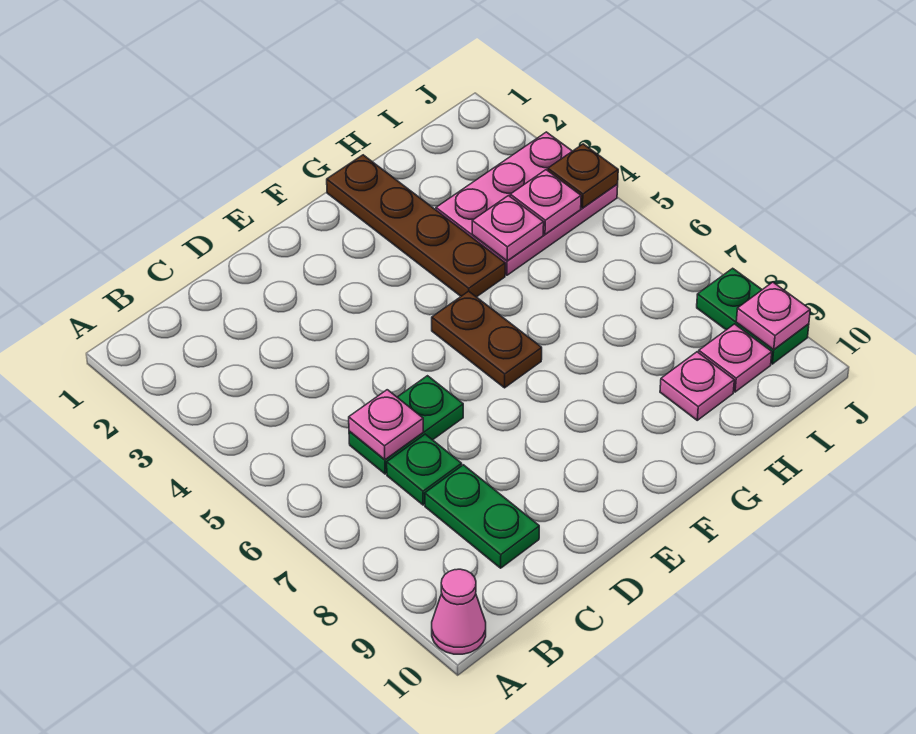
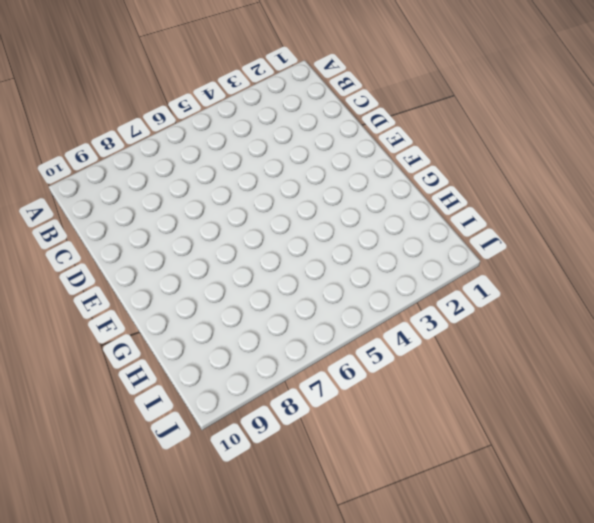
none -> pink 1x1 cone [432,569,486,654]
none -> green 1x2 plate [349,376,463,474]
none -> green 1x1 plate [387,434,462,505]

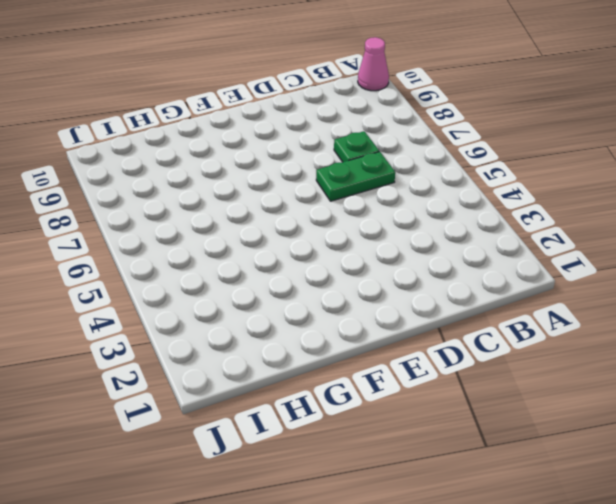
none -> green 1x2 plate [425,465,539,568]
none -> brown 1x2 plate [432,291,542,388]
none -> brown 1x4 plate [327,155,505,297]

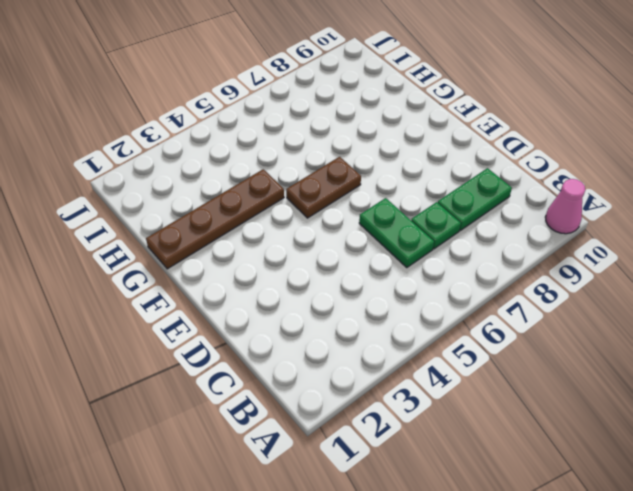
none -> pink 2x3 plate [436,132,618,275]
none -> pink 1x1 plate [660,352,734,420]
none -> pink 1x1 plate [699,324,772,392]

